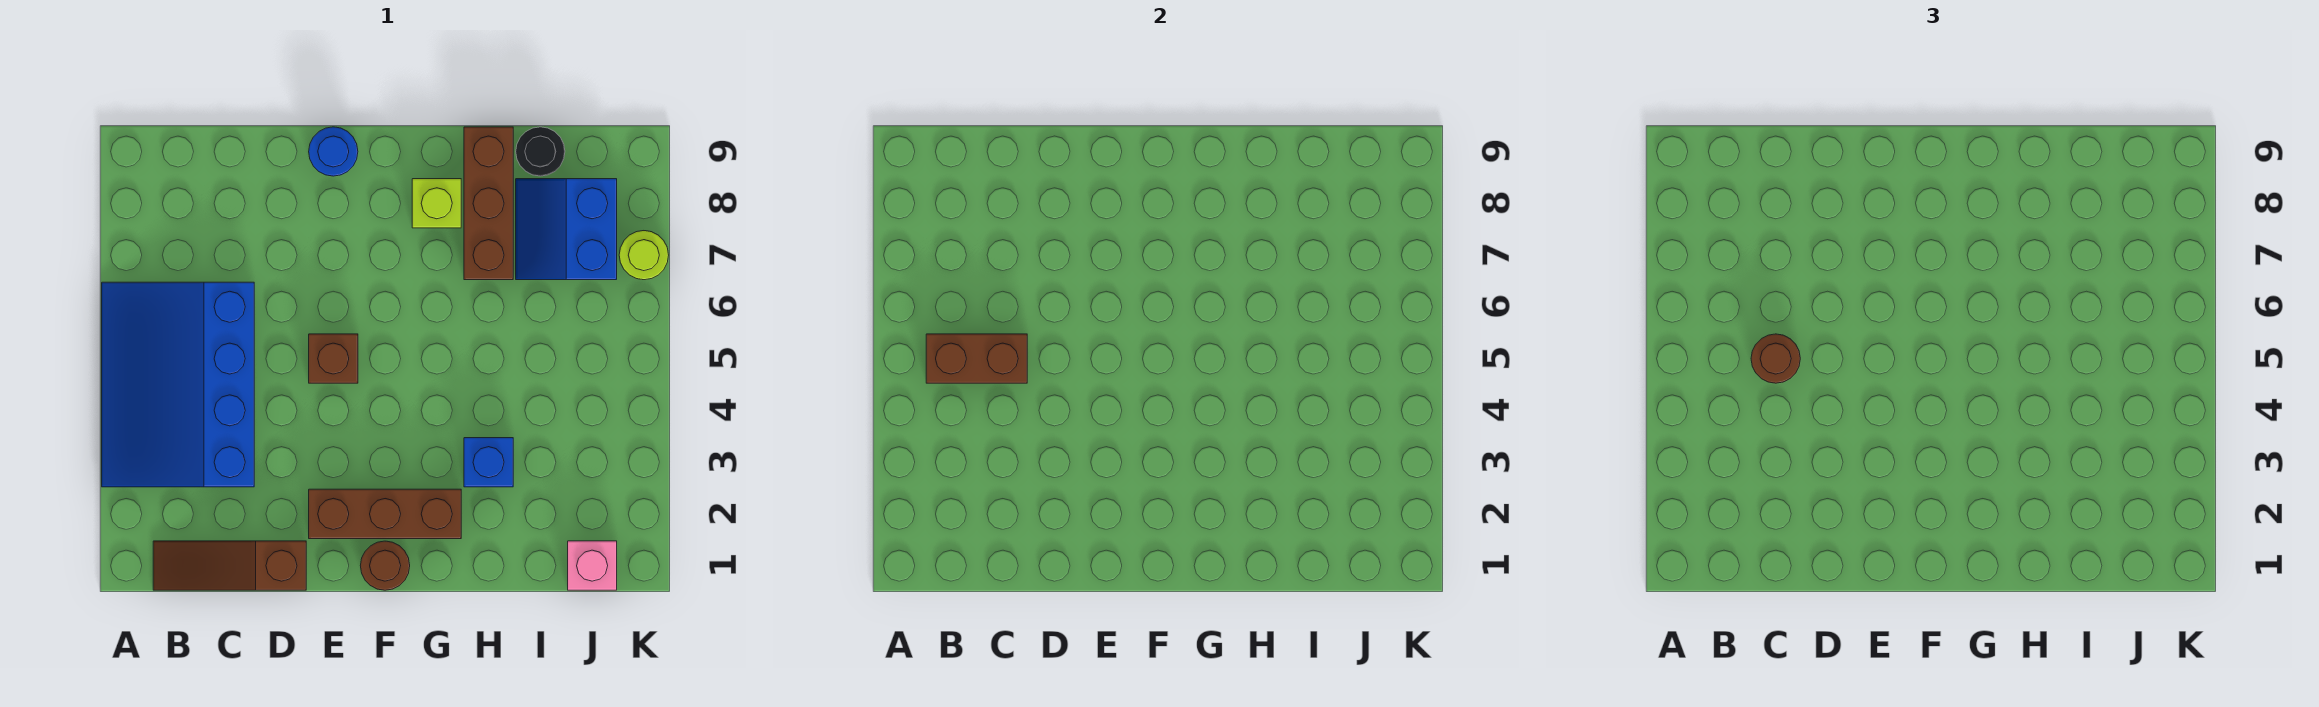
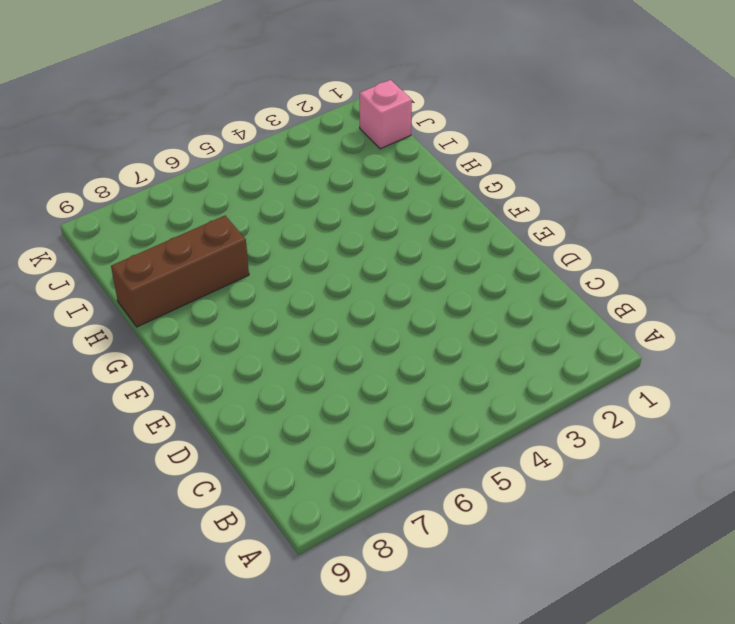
none -> blue 3x4 slope [102,282,254,487]
none -> brown 1x3 slope [153,541,306,590]
none -> brown 1x3 brick [309,489,461,539]

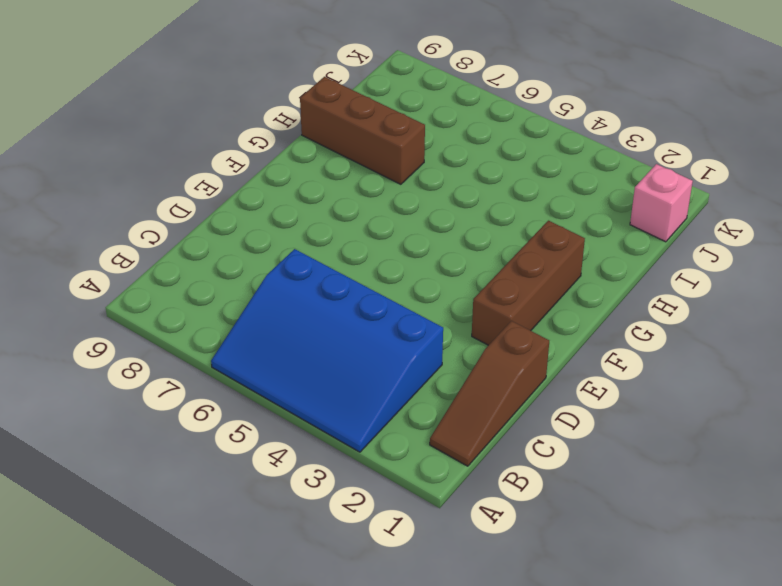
none -> brown 1x1 brick [309,334,358,383]
none -> blue 1x1 round brick [309,127,358,176]
none -> brown 1x1 round brick [360,541,410,590]

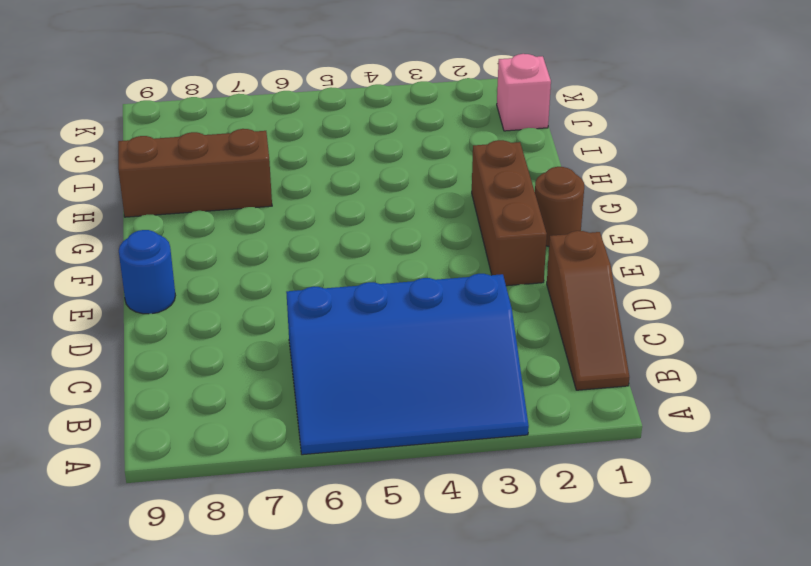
none -> brown 1x1 brick [309,334,358,383]
none -> lime 1x1 brick [412,179,461,228]
none -> blue 1x1 brick [464,438,513,487]

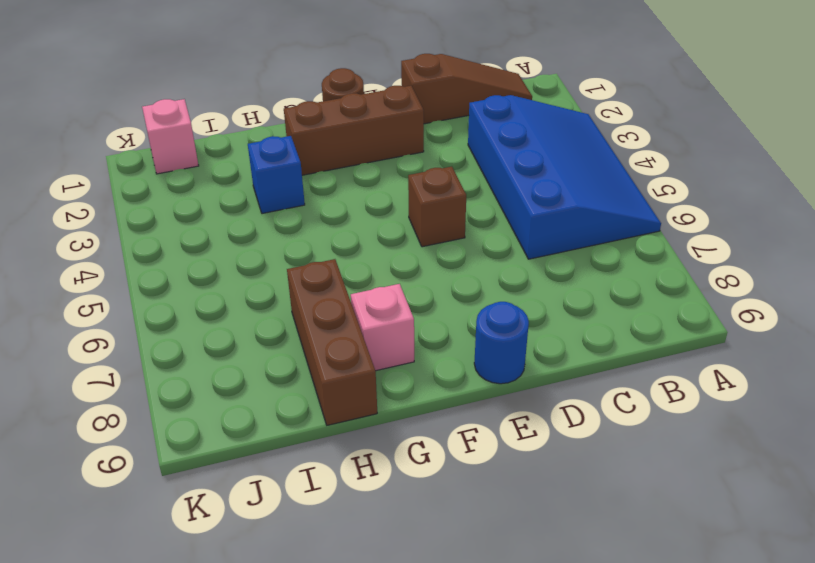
pink 1x1 brick [351,284,414,371] -> lime 1x1 brick [412,179,461,228]
none -> blue 2x2 slope [516,179,617,280]
none -> black 1x1 round brick [516,127,565,176]
none -> lime 1x1 round brick [619,231,669,280]

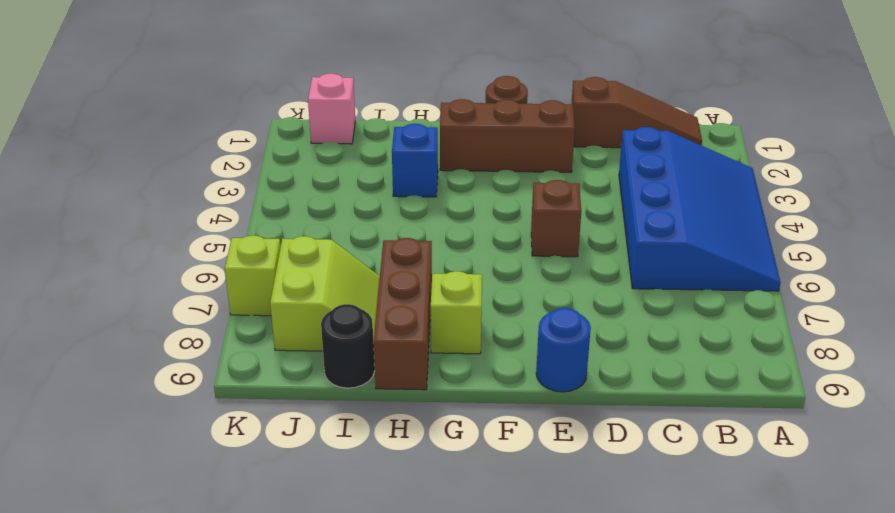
lime 2x2 slope [270,236,380,351] -> blue 2x2 slope [516,179,617,280]
lime 1x1 brick [225,236,281,316] -> lime 1x1 round brick [619,231,669,280]
none -> brown 1x2 brick [926,334,1027,383]
none -> brown 1x1 round brick [1751,334,1800,383]

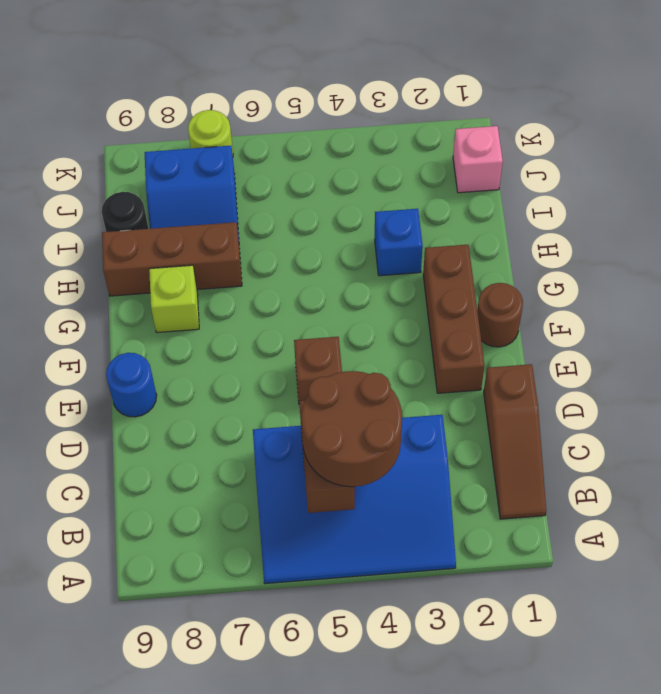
brown 2x2 round brick [301,371,402,487] -> brown 1x1 round brick [1751,334,1800,383]

